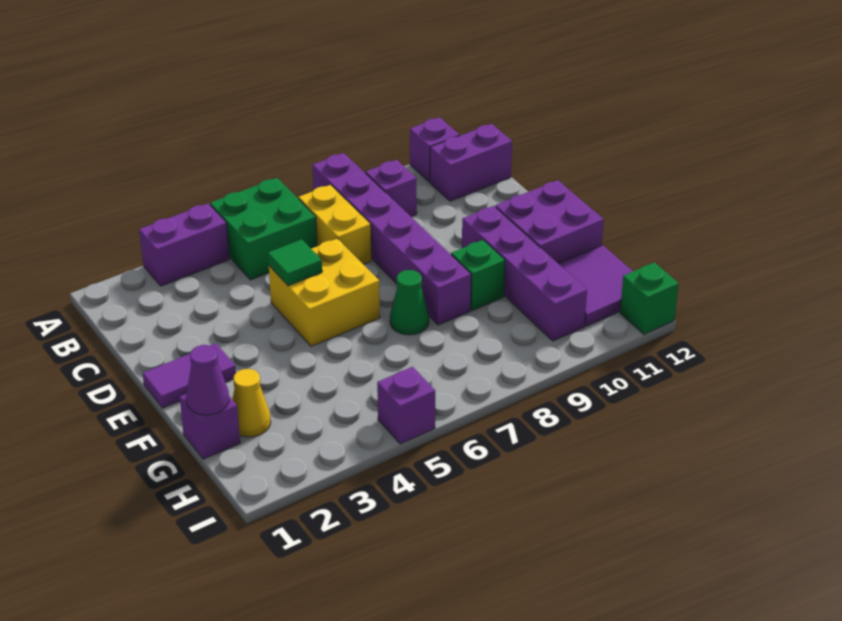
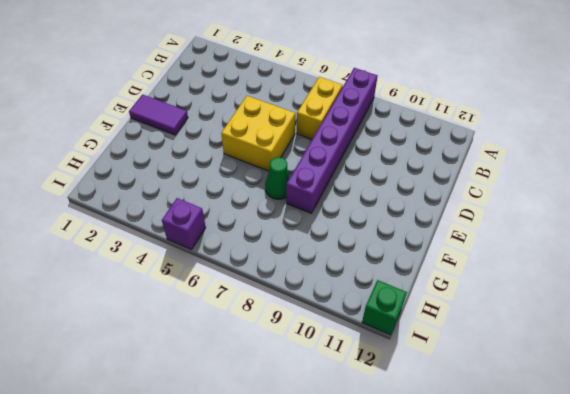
none -> purple 1x2 brick [139,203,229,286]
none -> green 2x2 brick [210,178,317,280]
none -> purple 1x1 brick [410,117,460,182]

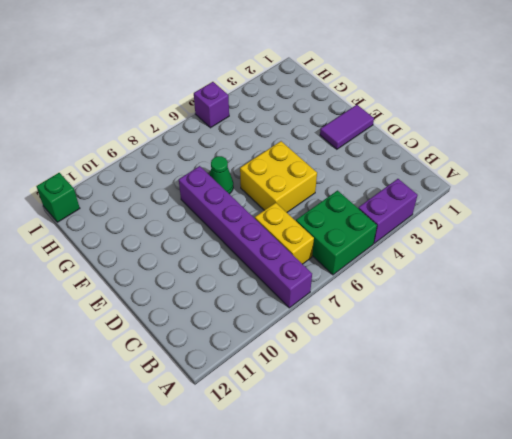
none -> purple 1x1 brick [410,117,460,182]
none -> purple 1x1 brick [366,160,417,217]
none -> purple 1x2 brick [430,124,512,201]

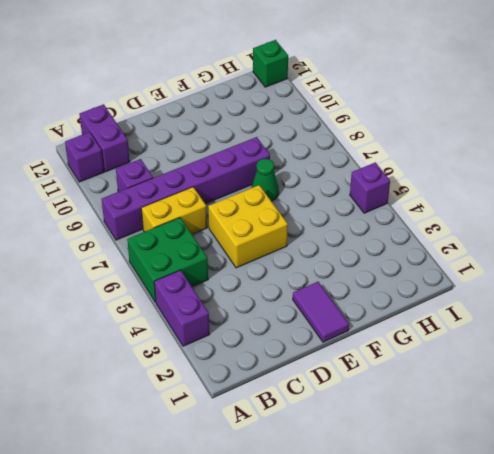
none -> purple 1x4 brick [462,206,587,341]
none -> purple 2x2 brick [495,180,604,264]
none -> green 1x1 brick [451,240,505,311]

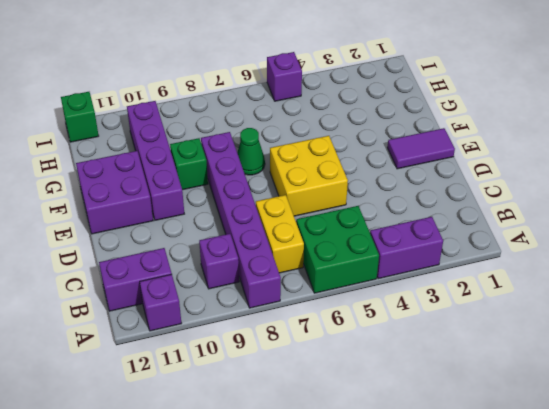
none -> purple 1x1 brick [180,394,240,459]
none -> yellow 1x1 cone [232,369,271,437]
none -> purple 2x2 tile [559,245,633,326]

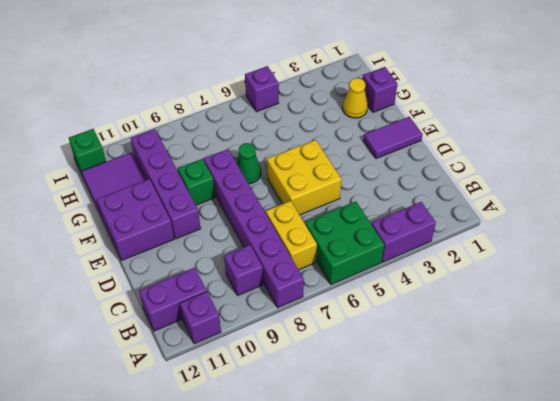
none -> green 1x1 tile [268,239,322,286]
none -> purple 1x1 cone [186,345,229,415]

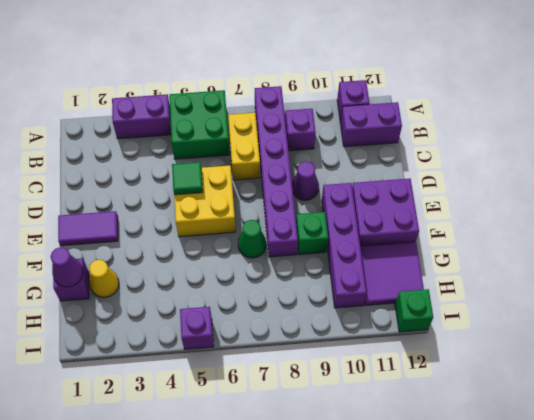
purple 1x1 cone [292,162,319,200] -> none

